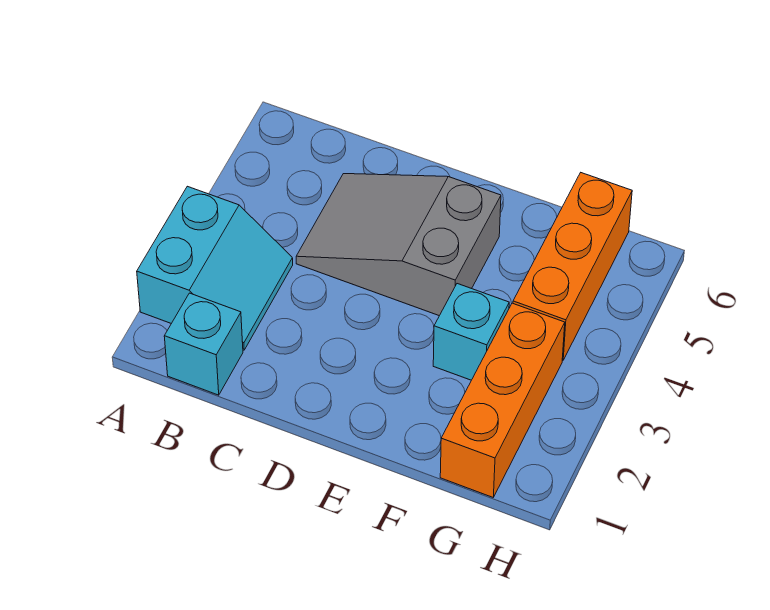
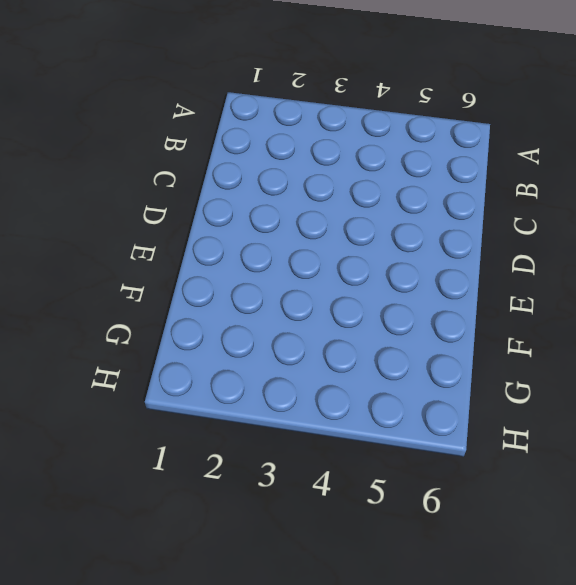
none -> cyan 2x2 slope [137,186,293,350]
none -> cyan 1x1 brick [164,293,243,395]

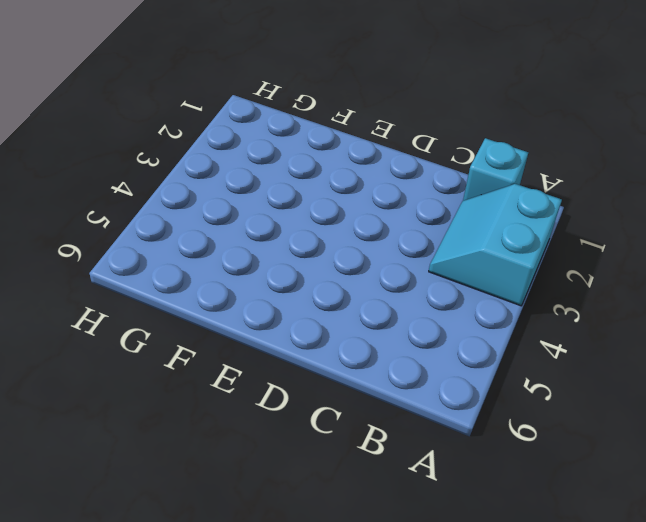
none -> grey 2x3 slope [296,174,501,316]
none -> cyan 1x1 brick [433,284,509,380]

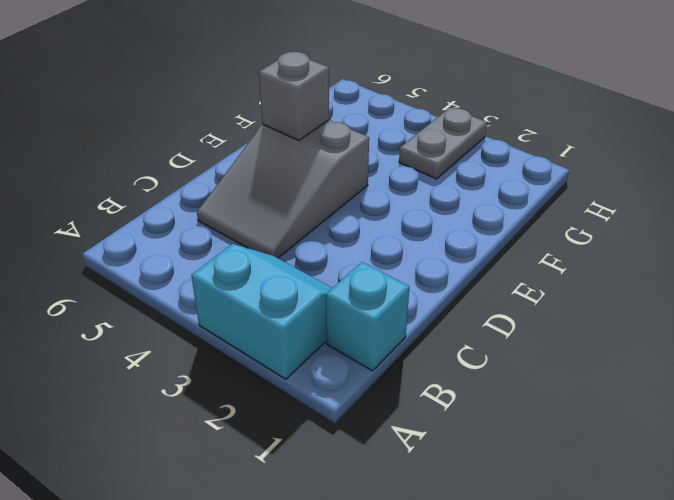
grey 1x1 brick [259,52,329,141] -> none
grey 1x2 plate [399,108,487,179] -> orange 1x3 brick [440,303,565,497]
none -> cyan 1x1 brick [433,284,509,380]
none -> orange 1x3 brick [513,173,632,360]

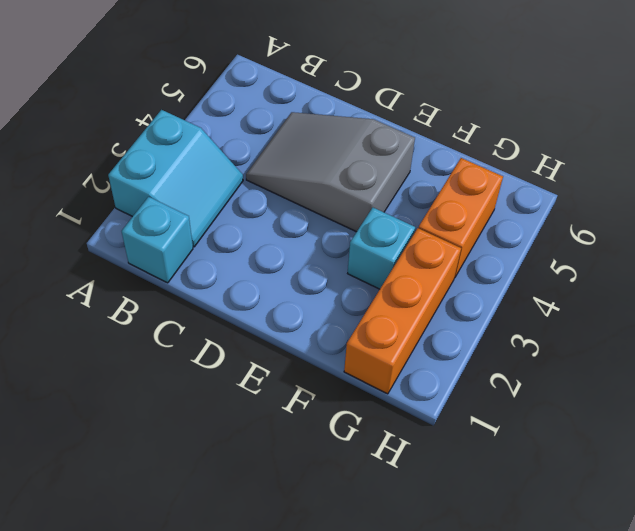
orange 1x2 brick [419,158,503,278] -> orange 1x3 brick [513,173,632,360]

